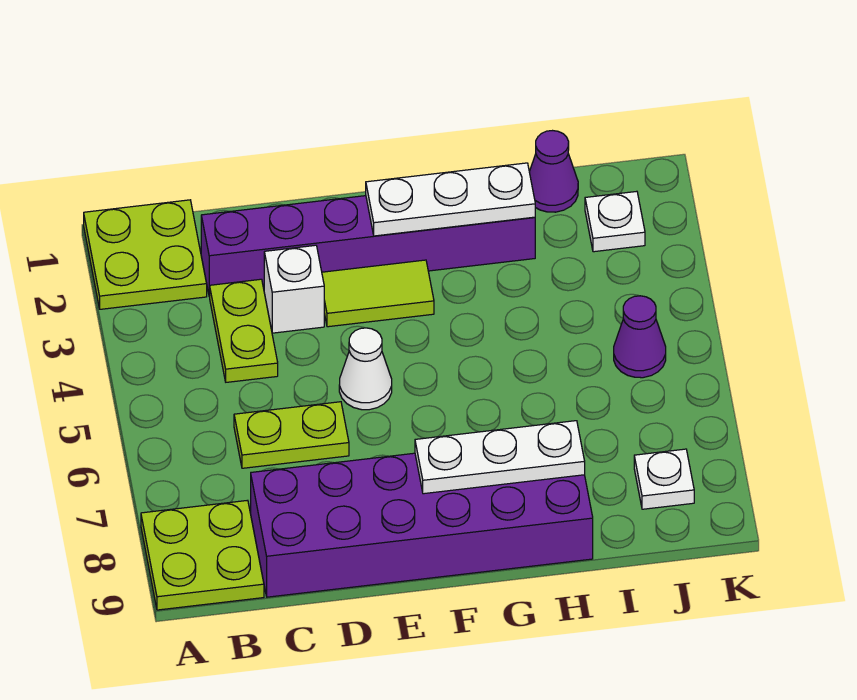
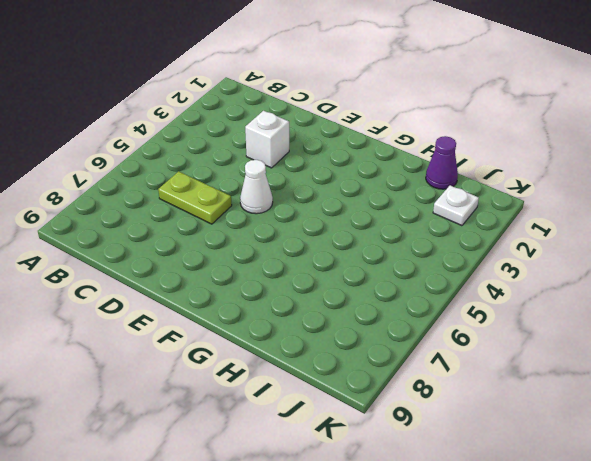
none -> lime 2x2 plate [84,200,207,309]
none -> lime 2x2 plate [141,500,264,610]
none -> purple 1x6 brick [201,196,535,296]

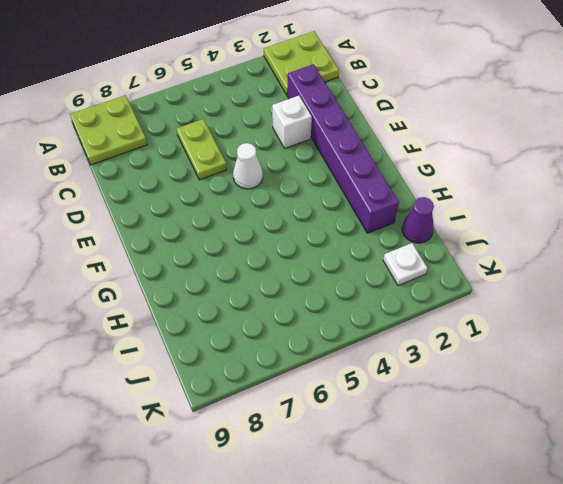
none -> lime 1x2 plate [209,279,278,382]
none -> purple 2x6 brick [251,453,593,597]
none -> lime 1x2 tile [322,260,434,327]

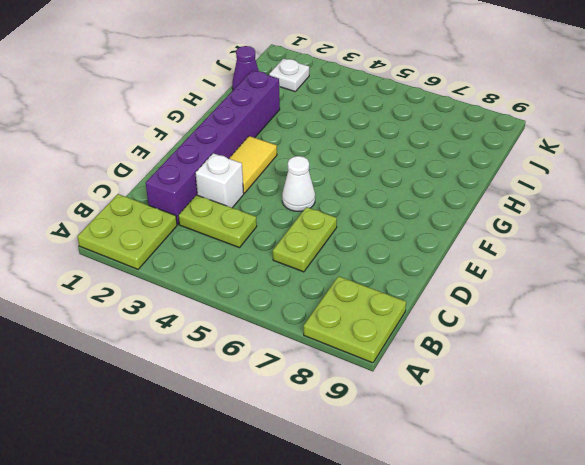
yellow 1x2 tile [229,136,277,193] -> lime 1x2 tile [322,260,434,327]
none -> purple 2x6 brick [251,453,593,597]
none -> purple 1x1 cone [614,296,666,378]
none -> white 1x1 plate [634,449,694,509]

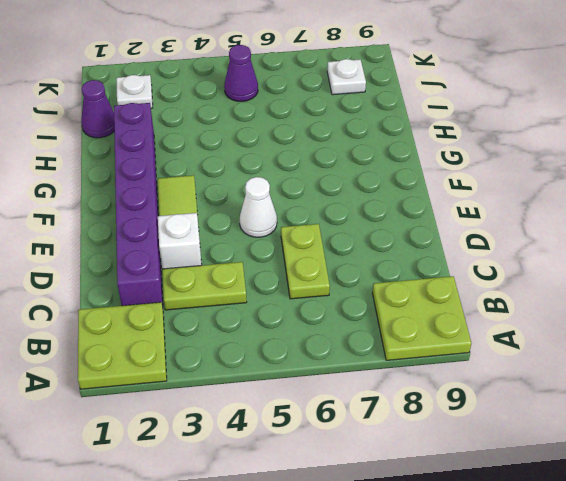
none -> purple 2x6 brick [251,453,593,597]
none -> white 1x3 plate [366,163,535,236]
none -> white 1x3 plate [415,421,585,494]

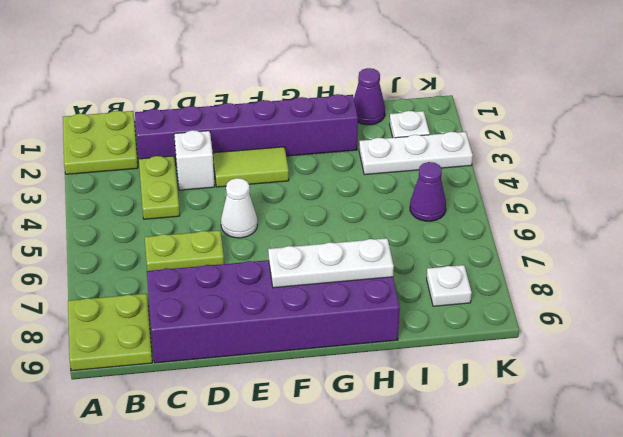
white 1x3 plate [359,132,473,175] -> white 1x3 plate moved to [366,163,535,236]

